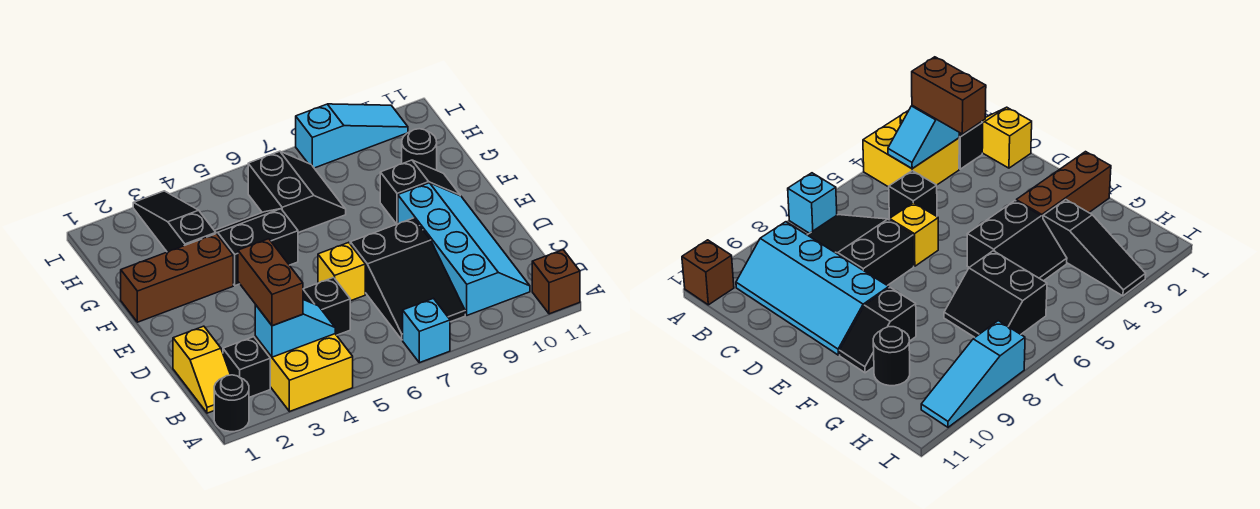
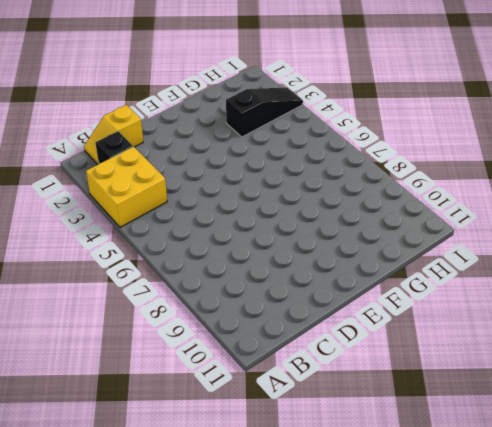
none -> black 1x1 round brick [214,375,249,432]
none -> cyan 1x1 brick [403,298,450,363]
none -> brown 1x1 brick [532,250,580,314]

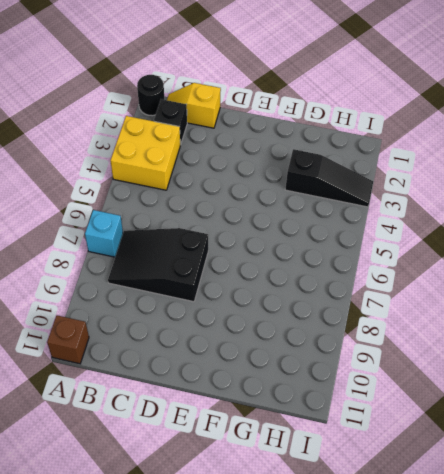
none -> cyan 2x4 slope [398,183,530,315]
none -> black 1x1 brick [303,277,350,335]
none -> yellow 1x1 brick [318,242,365,301]

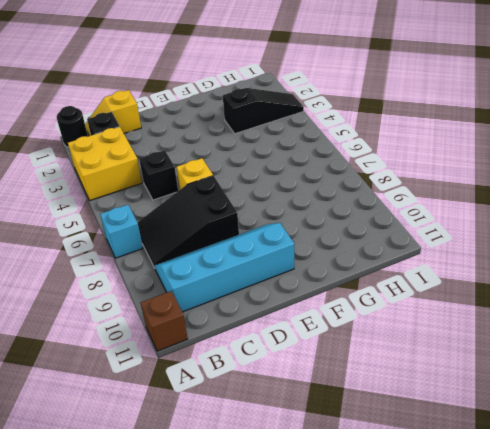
cyan 2x4 slope [155,223,294,312] -> cyan 2x4 slope turned to [398,183,530,315]
none -> brown 1x3 brick [121,234,233,322]
none -> black 2x2 slope [215,209,298,286]
none -> black 1x2 slope [380,160,460,224]

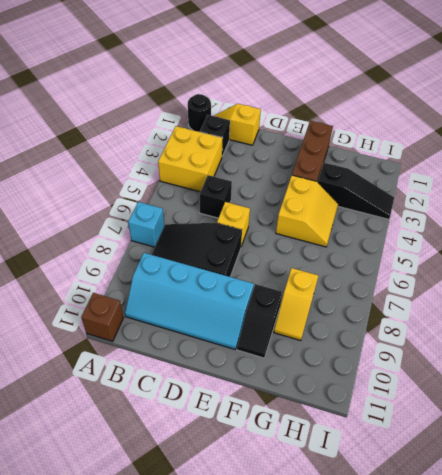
yellow 2x2 slope [276,175,338,247] -> black 2x2 slope [215,209,298,286]
yellow 1x2 slope [274,268,318,341] -> none
none -> black 2x2 slope [248,151,346,233]
none -> black 1x1 round brick [402,129,437,170]
none -> cyan 1x3 slope [296,104,408,168]

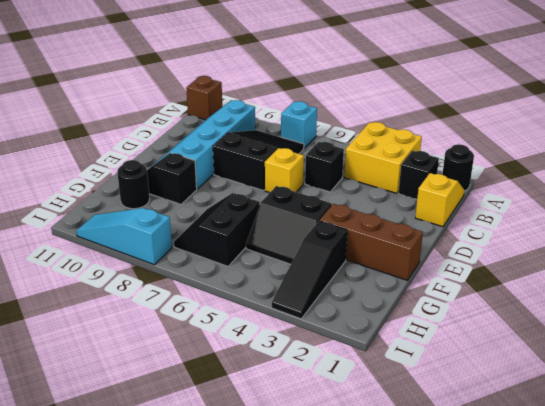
none -> cyan 1x2 slope [255,300,335,357]
none -> brown 1x2 brick [238,239,303,326]

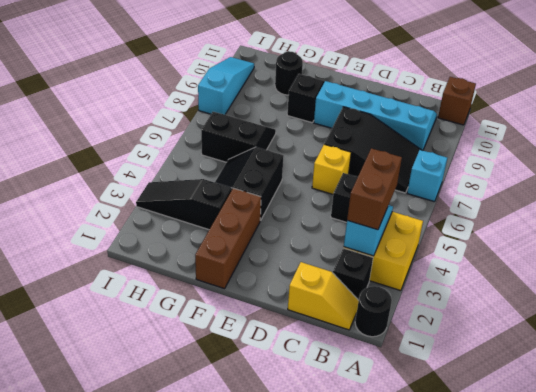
brown 1x2 brick [347,148,402,230] -> brown 1x2 brick turned to [238,239,303,326]

